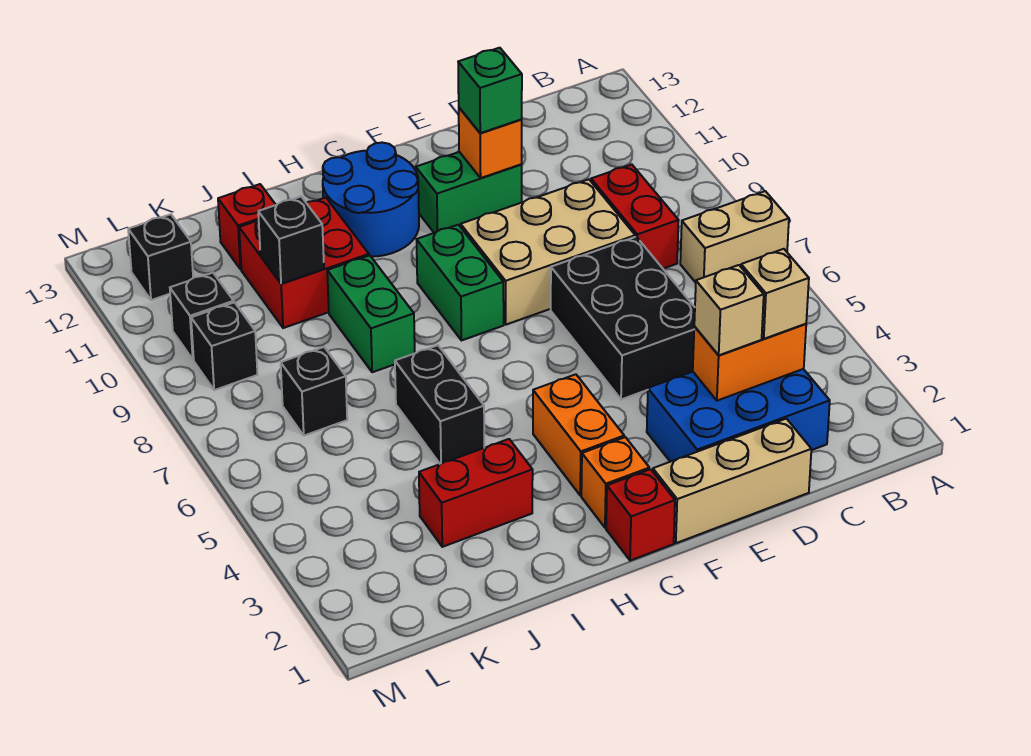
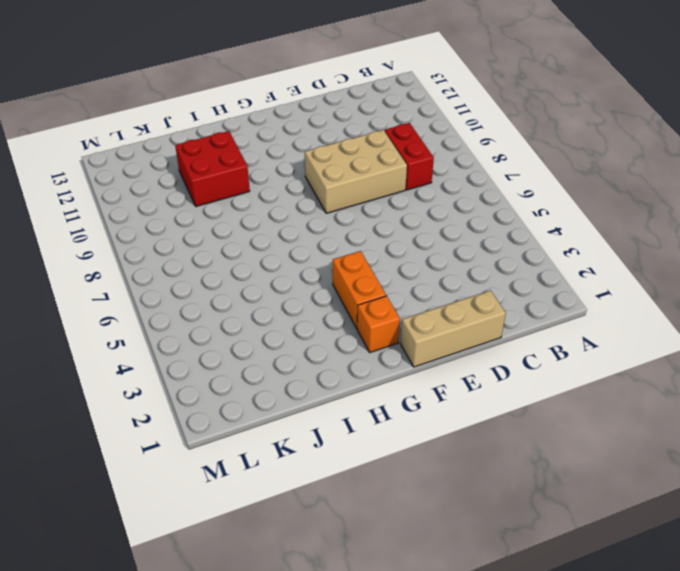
none -> tan 1x2 brick [680,191,789,283]
none -> blue 2x3 brick [647,369,830,462]
none -> black 2x3 brick [551,237,695,399]

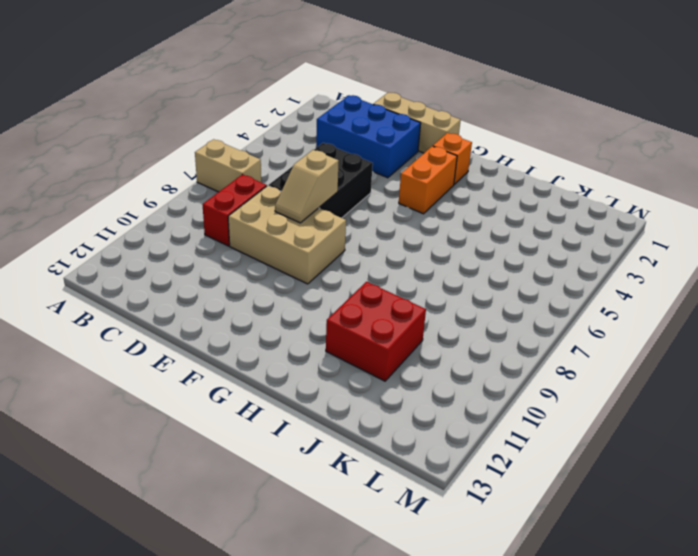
tan 1x2 slope [275,150,339,223] -> none
none -> green 1x2 brick [416,152,522,233]
none -> red 1x1 brick [606,469,675,561]
none -> green 1x2 brick [417,225,504,341]

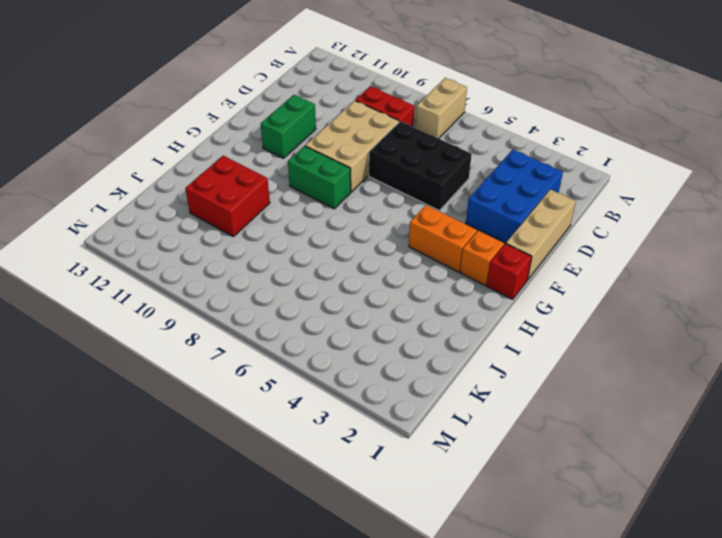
none -> blue 2x2 round brick [323,143,419,257]
none -> red 1x2 brick [419,439,533,547]
none -> black 1x2 brick [395,345,484,464]

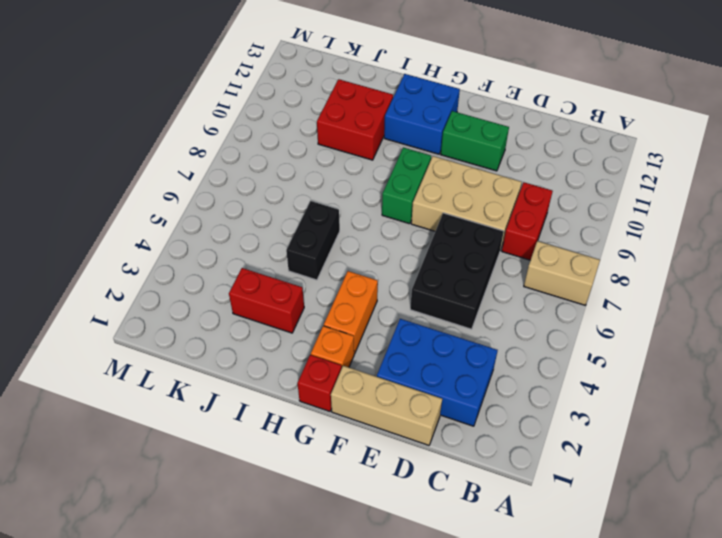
blue 2x2 brick [384,74,460,154] -> blue 2x2 round brick [323,143,419,257]
none -> green 1x2 brick [327,255,415,372]
none -> red 1x1 brick [218,184,276,269]
none -> black 1x1 brick [281,347,347,436]

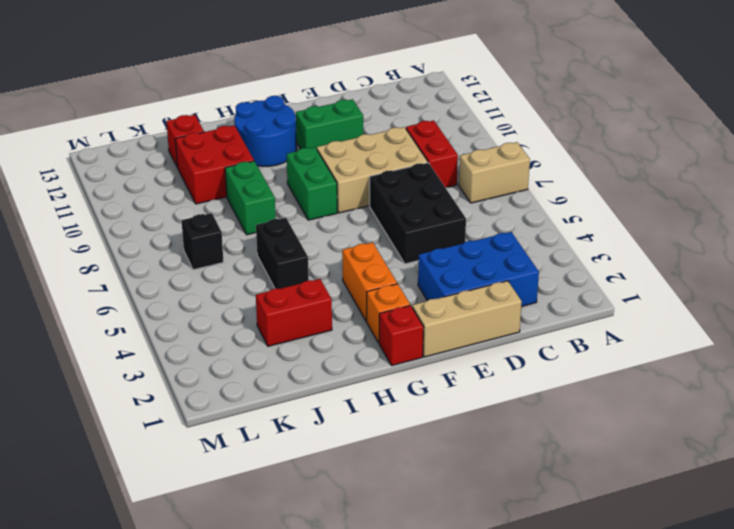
none -> black 1x1 brick [191,302,258,390]
none -> black 1x1 brick [170,273,234,360]
none -> black 1x1 brick [128,214,193,300]

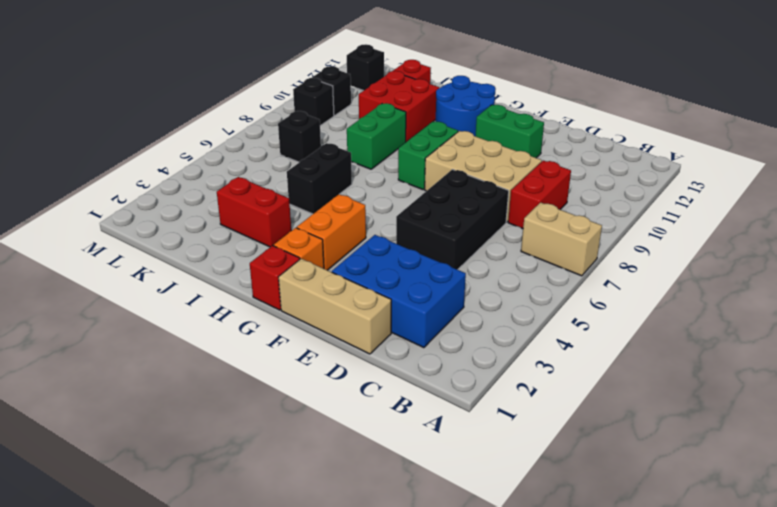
none -> orange 1x2 brick [693,324,806,401]
none -> orange 1x1 brick [459,108,522,178]
none -> black 1x1 brick [258,197,324,284]

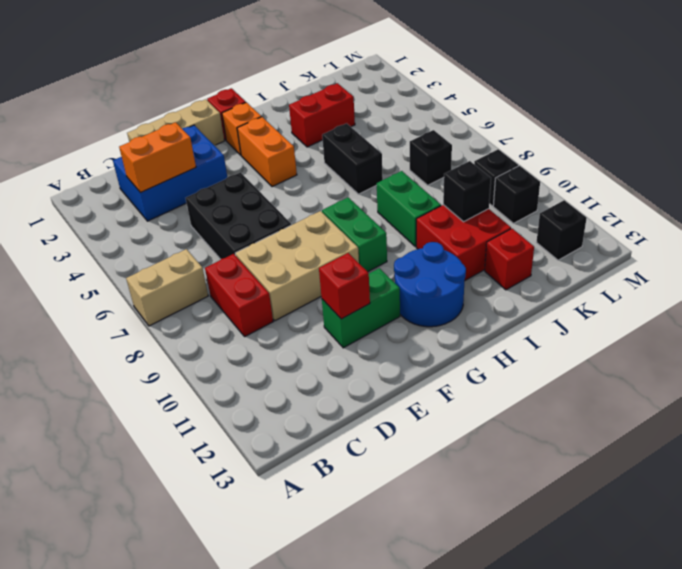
red 1x1 brick [319,253,370,319] -> orange 1x1 brick [459,108,522,178]
none -> tan 1x1 brick [741,249,809,339]
none -> tan 1x1 brick [694,265,764,355]
none -> green 1x1 brick [458,48,522,133]

